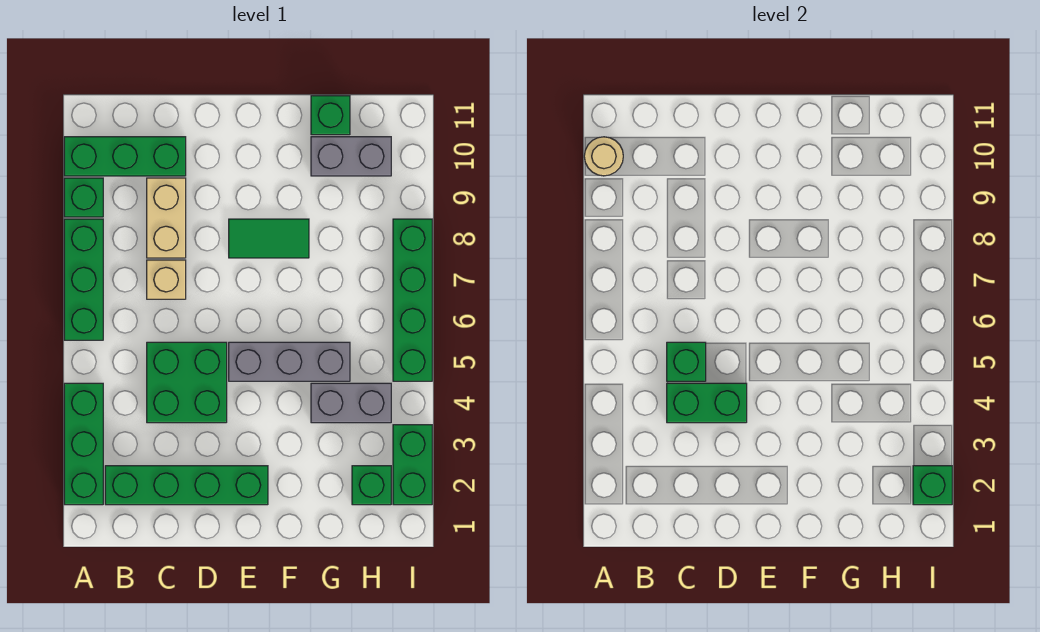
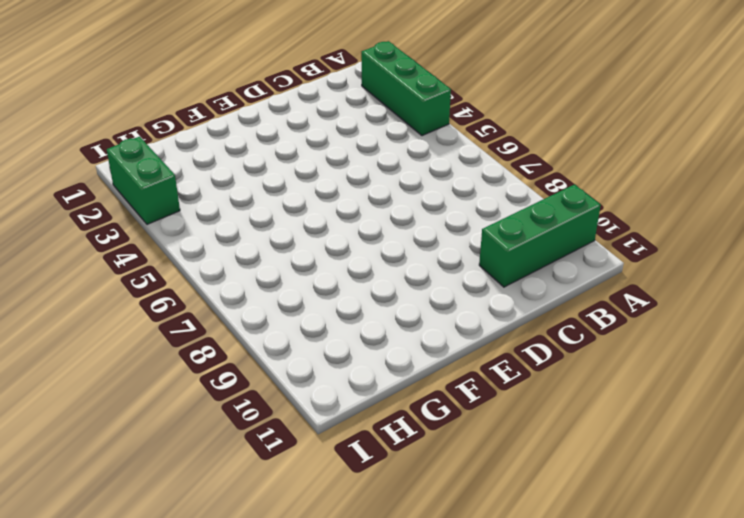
none -> green 1x3 brick [64,219,103,340]
none -> green 1x1 brick [64,178,103,217]
none -> green 1x4 brick [105,466,268,505]

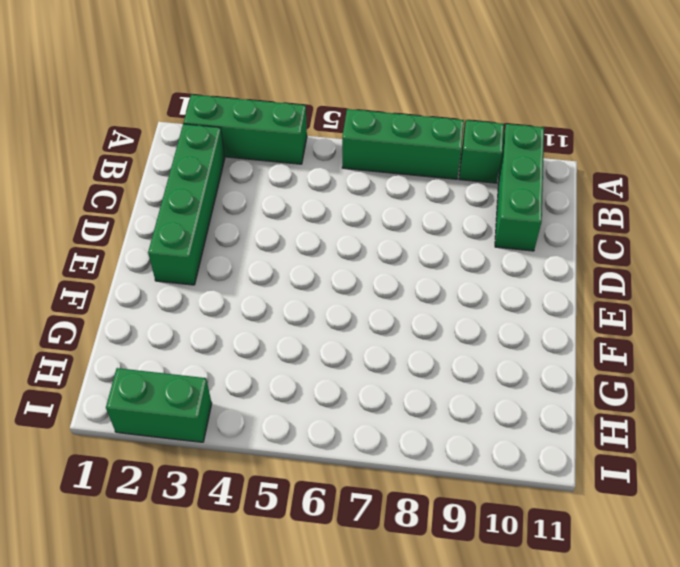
none -> green 2x2 brick [147,342,227,423]
none -> tan 1x1 brick [147,260,186,299]
none -> tan 1x2 brick [147,178,186,258]

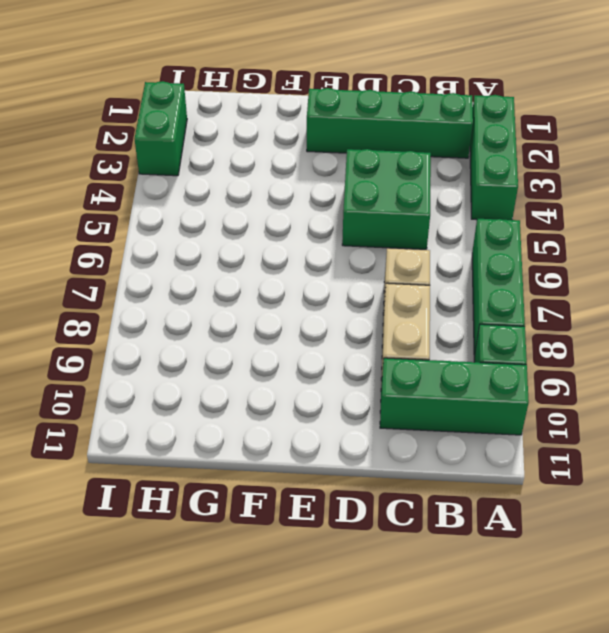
none -> grey 1x3 brick [229,342,350,381]
none -> green 1x2 tile [229,219,309,258]
none -> grey 1x2 brick [311,383,391,423]

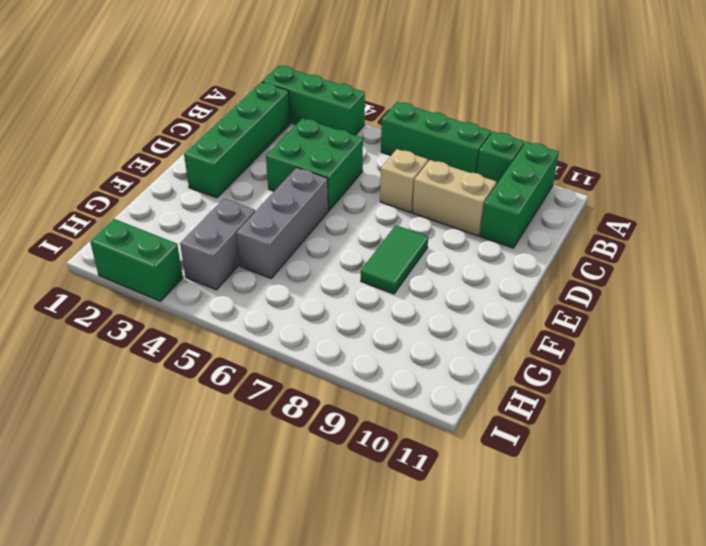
none -> grey 1x2 brick [311,137,391,176]
none -> green 1x1 brick [311,96,350,135]
none -> green 1x1 brick [352,466,391,505]

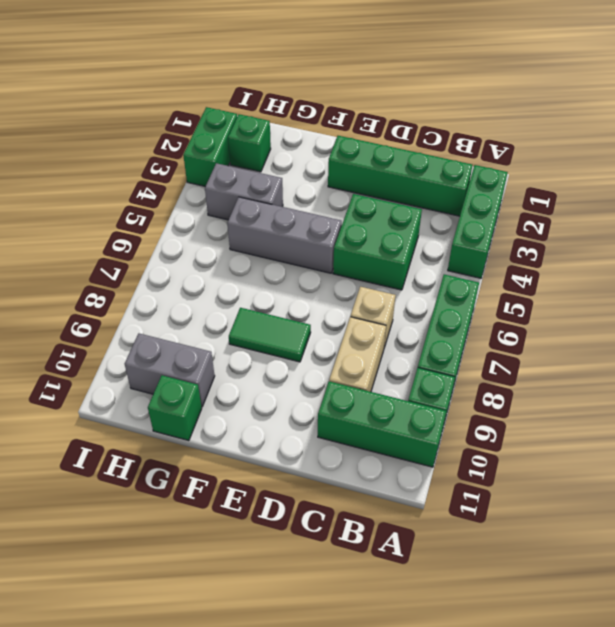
none -> green 1x4 brick [393,219,432,381]
none -> tan 1x1 round brick [584,137,623,176]
none -> green 1x2 brick [667,383,747,423]

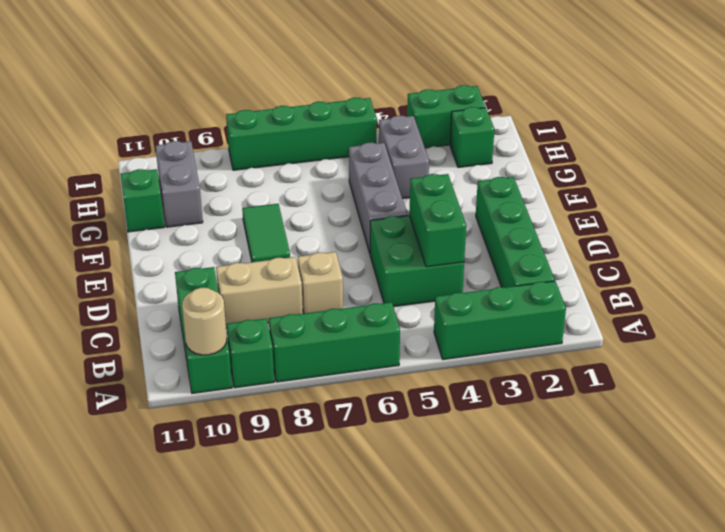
none -> green 1x1 brick [667,342,706,381]
none -> green 1x1 brick [913,466,952,505]

